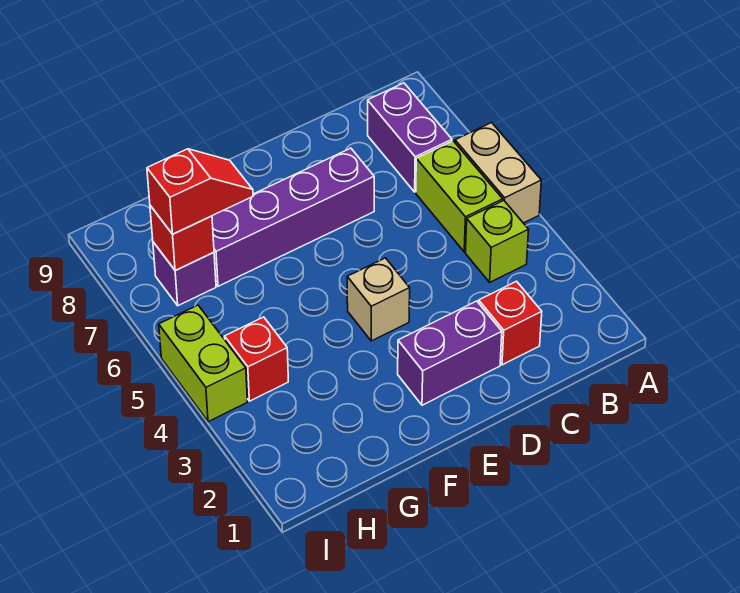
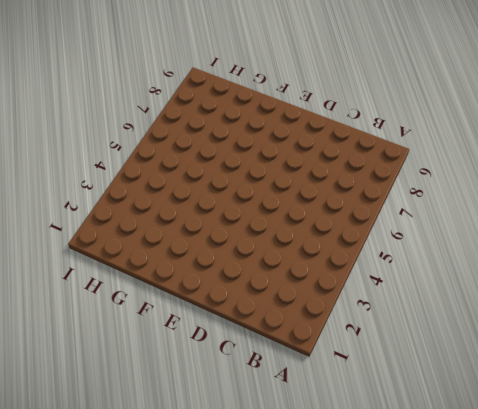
none -> tan 1x2 brick [455,123,541,223]
none -> lime 1x1 brick [465,201,529,282]
none -> lime 1x2 brick [416,141,503,252]

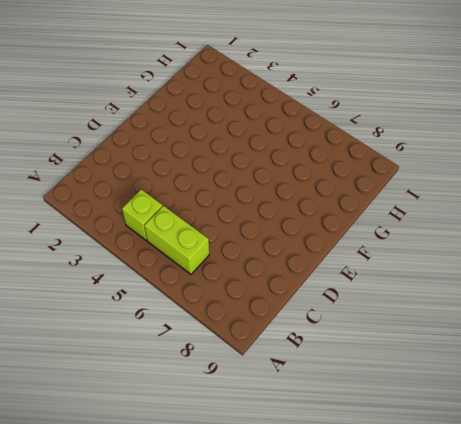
none -> tan 1x2 brick [455,123,541,223]
none -> purple 1x2 brick [368,83,452,192]
none -> red 1x1 brick [479,281,542,365]

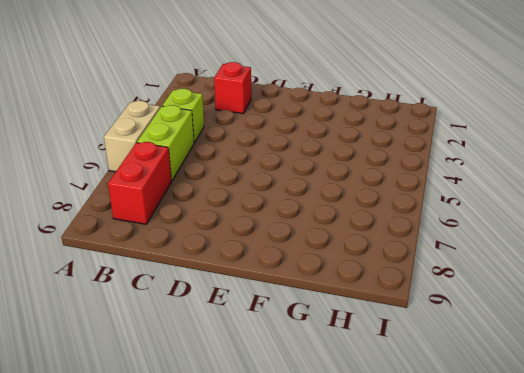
red 1x2 brick [108,142,172,224] -> purple 1x2 brick [368,83,452,192]
none -> purple 1x2 brick [398,301,502,405]
none -> purple 1x4 brick [212,148,374,286]
none -> tan 1x1 brick [347,258,410,341]

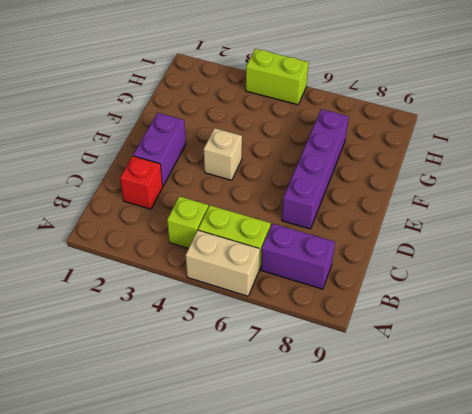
none -> red 1x1 brick [224,317,288,401]
none -> purple 1x1 brick [153,242,216,306]
none -> red 1x1 brick [150,206,214,271]

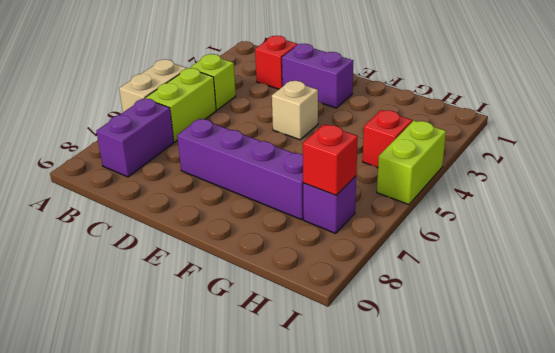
none -> red 1x2 slope [147,149,253,234]

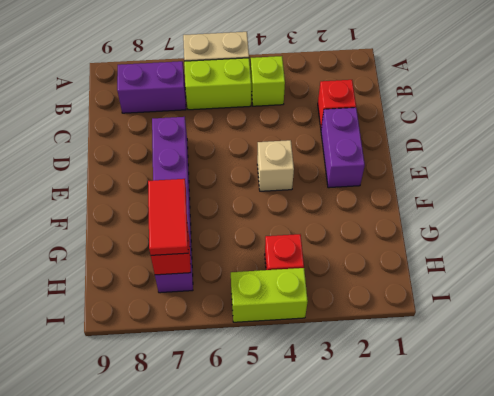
red 1x2 tile [148,179,188,255] -> red 1x2 slope [147,149,253,234]

